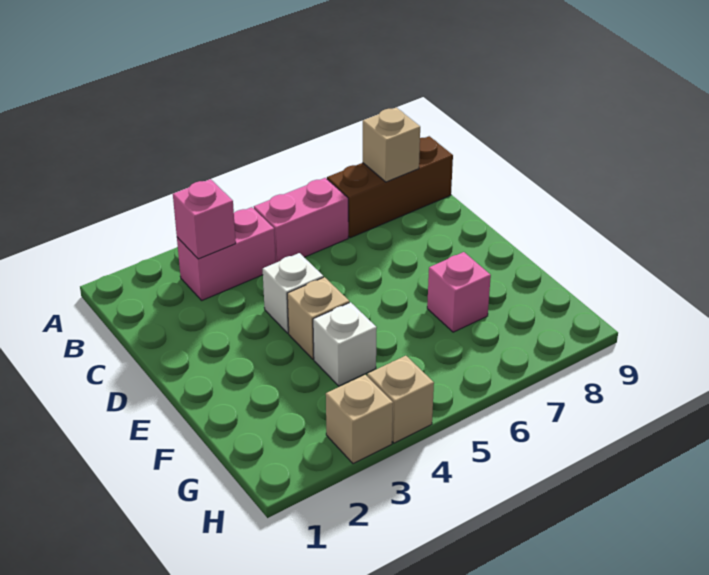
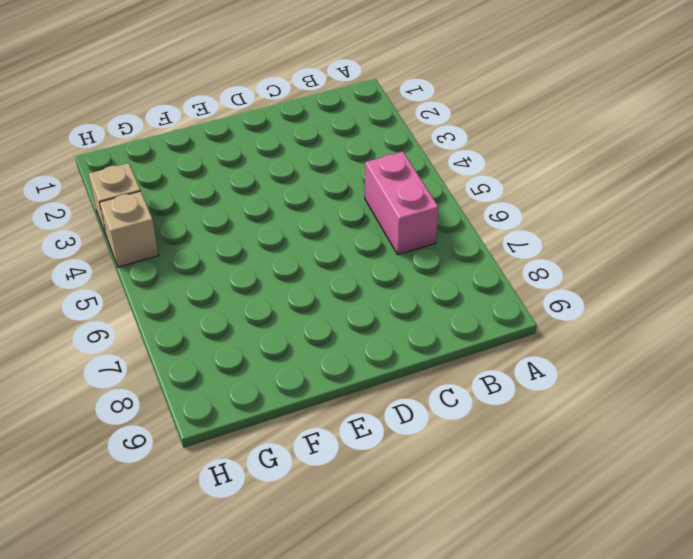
none -> pink 1x2 brick [177,207,276,300]
none -> brown 1x3 brick [327,136,453,238]

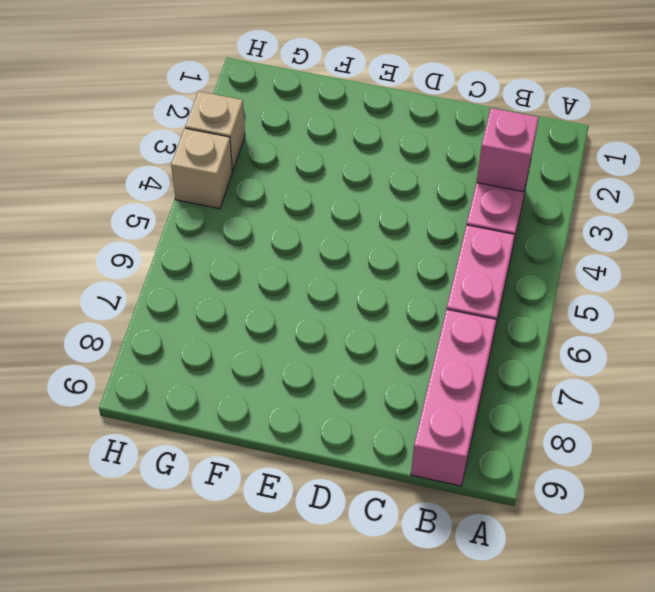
pink 1x3 brick [411,309,496,486] -> brown 1x3 brick [327,136,453,238]
none -> white 1x1 brick [263,253,323,333]
none -> tan 1x1 brick [287,277,349,359]

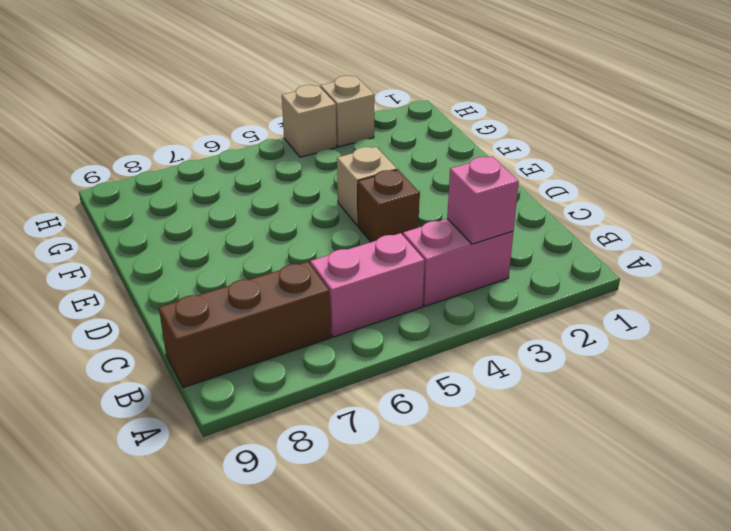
brown 1x1 brick [358,170,420,242] -> white 1x1 brick [263,253,323,333]
none -> white 1x1 brick [313,302,377,386]
none -> pink 1x1 brick [427,252,491,332]

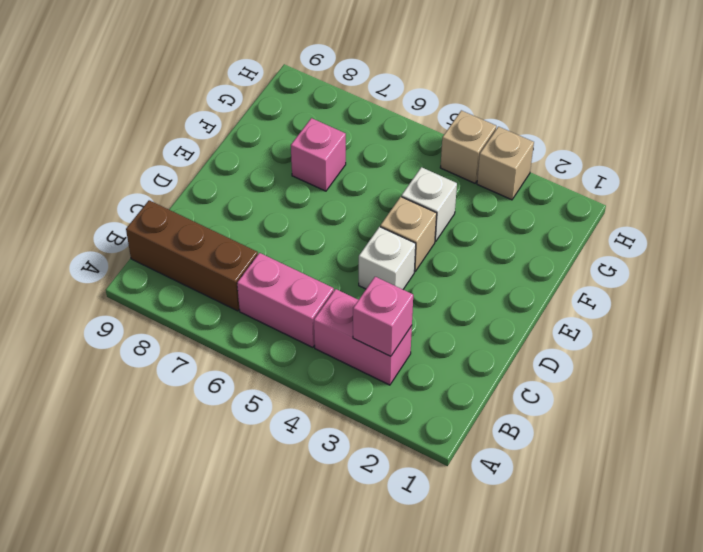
none -> tan 1x1 brick [363,108,420,182]

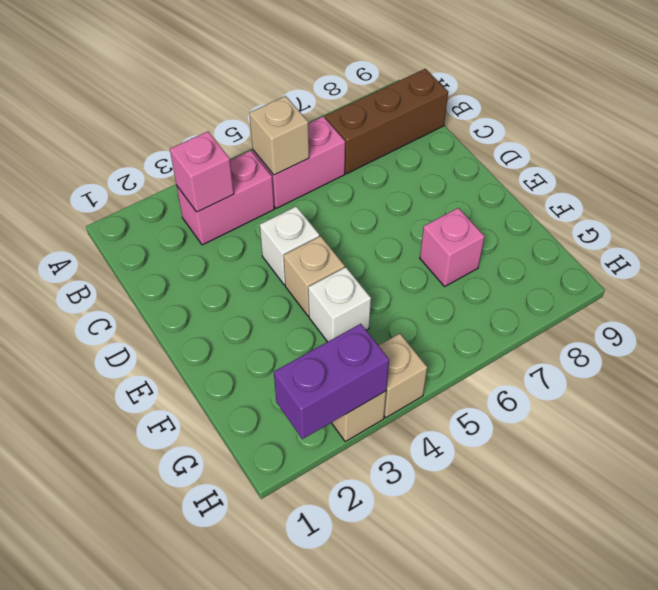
tan 1x1 brick [249,96,309,175] -> tan 1x1 brick moved to [363,108,420,182]
purple 1x2 brick [274,324,389,439] -> none

